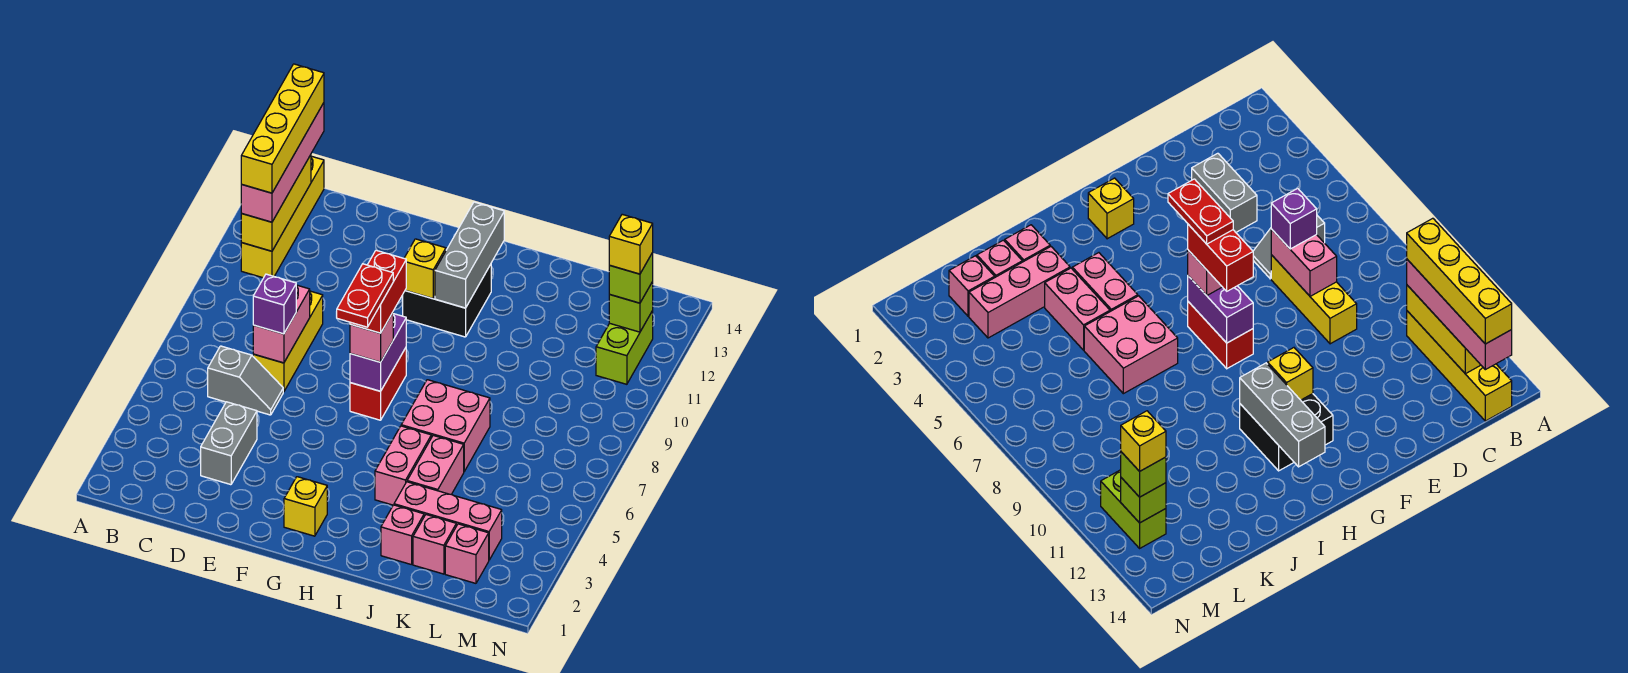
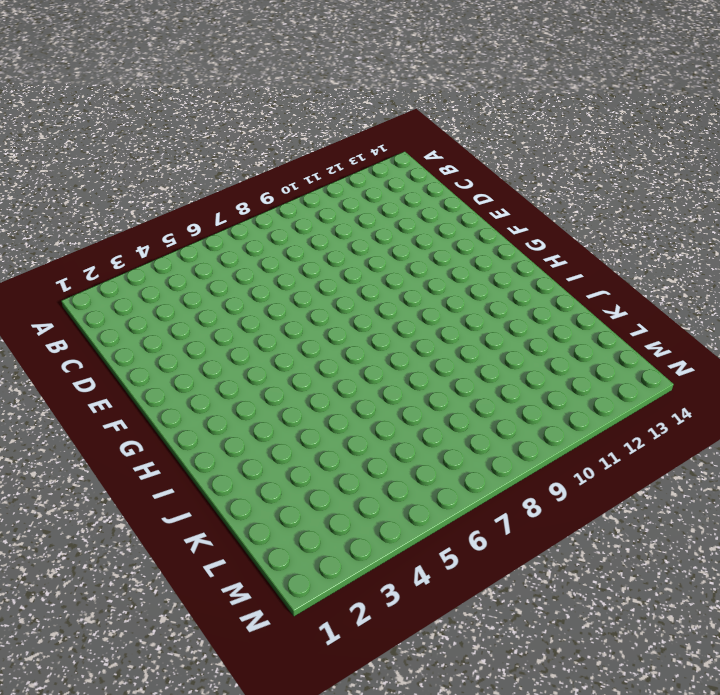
none -> yellow 1x4 brick [241,156,324,278]
none -> grey 1x2 slope [208,346,283,415]
none -> grey 1x2 brick [201,402,257,485]

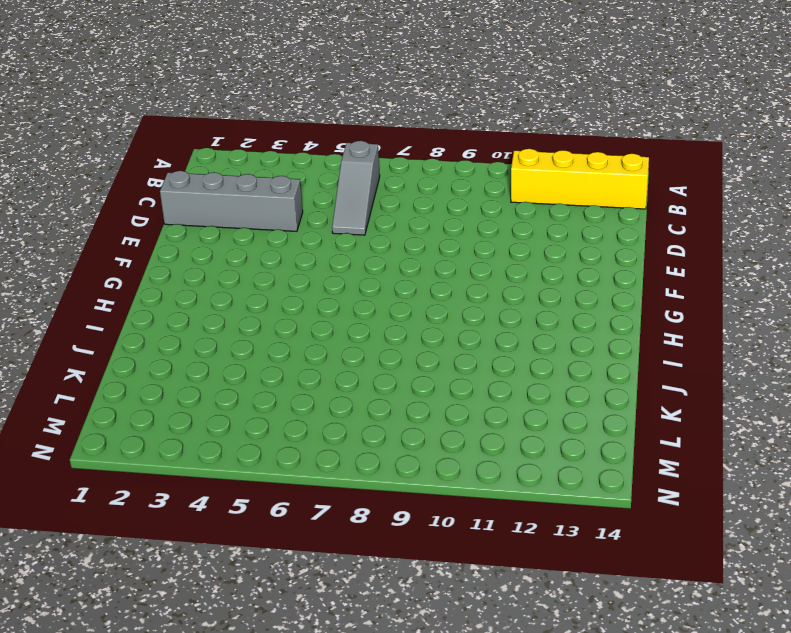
grey 1x3 slope [332,141,380,235] -> grey 1x2 slope [208,346,283,415]
grey 1x4 brick [160,171,303,231] -> grey 1x2 brick [201,402,257,485]
none -> yellow 1x3 brick [253,291,323,392]
none -> yellow 1x1 brick [284,477,327,536]
none -> red 1x2 brick [350,348,406,420]

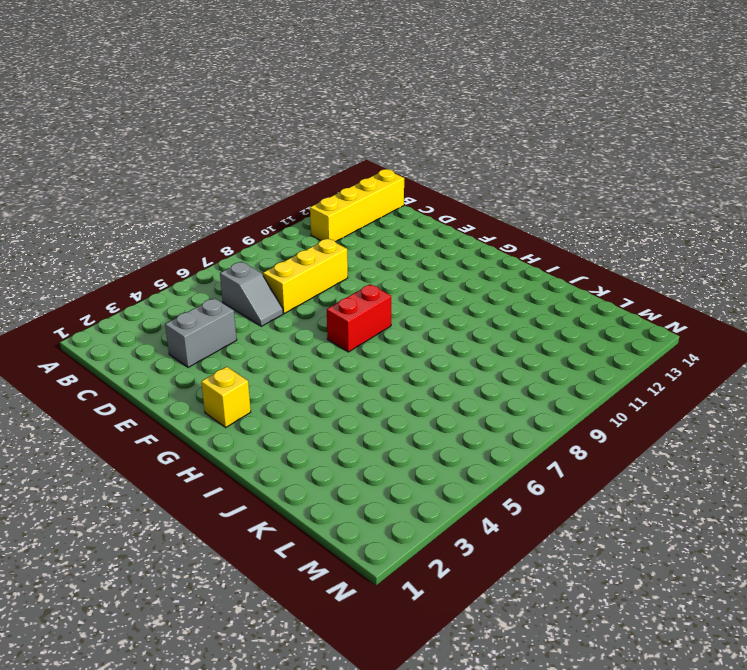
none -> black 2x2 brick [403,264,491,337]
none -> pink 1x2 brick [375,426,431,505]
none -> pink 2x2 brick [401,380,490,471]

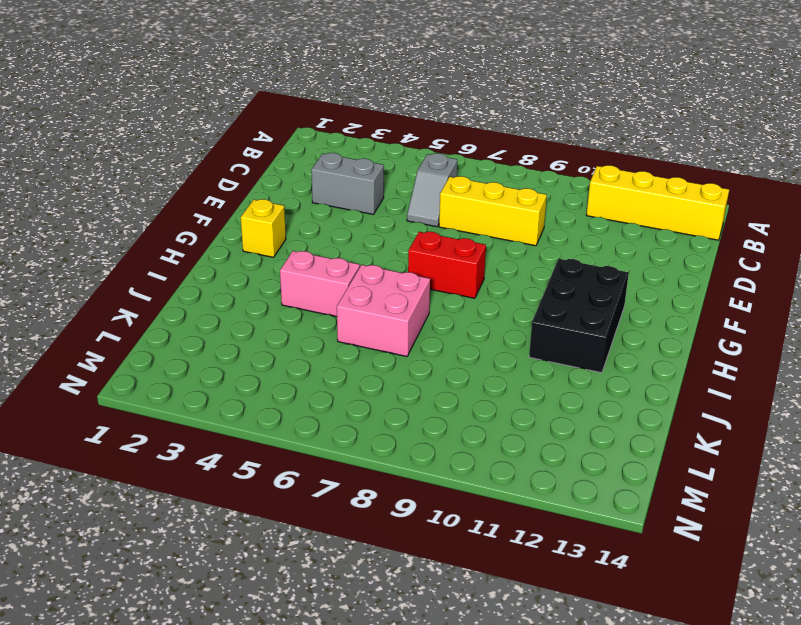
black 2x3 brick [529,259,629,373] -> black 2x2 brick [403,264,491,337]
none -> pink 1x1 brick [381,505,424,565]
none -> pink 1x3 brick [394,482,502,560]
none -> pink 1x2 brick [407,435,464,494]

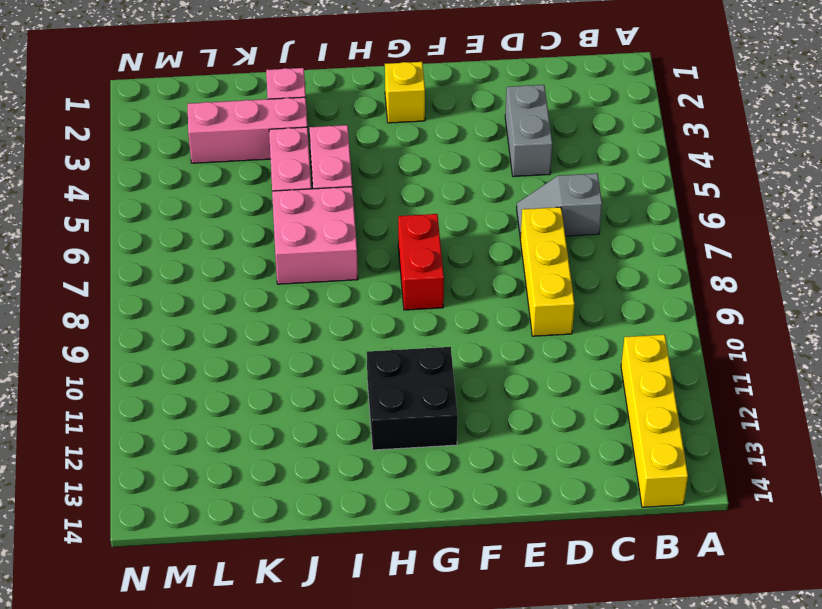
none -> pink 1x1 brick [413,515,456,574]
none -> pink 1x1 brick [445,524,489,583]
none -> lime 1x2 brick [596,311,653,384]

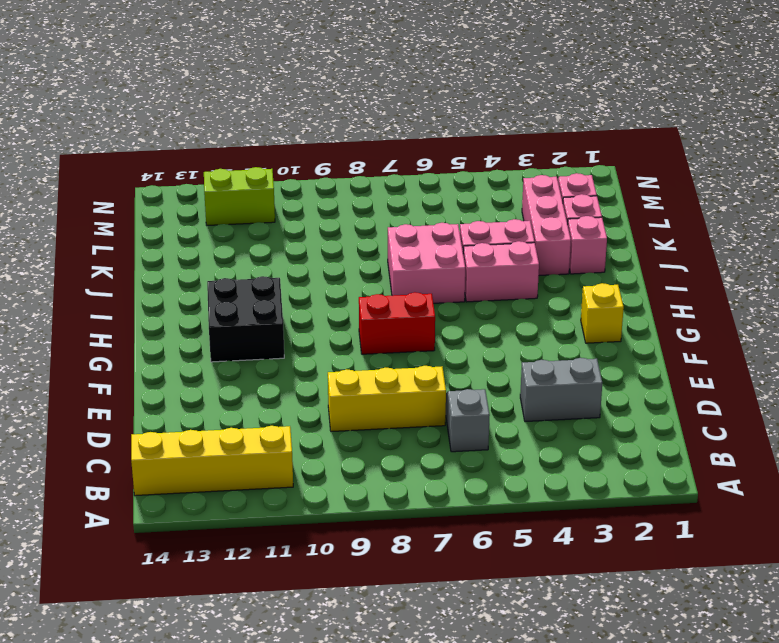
none -> yellow 1x3 brick [241,155,311,251]
none -> pink 1x2 brick [253,285,310,363]
none -> purple 1x2 brick [350,314,406,391]

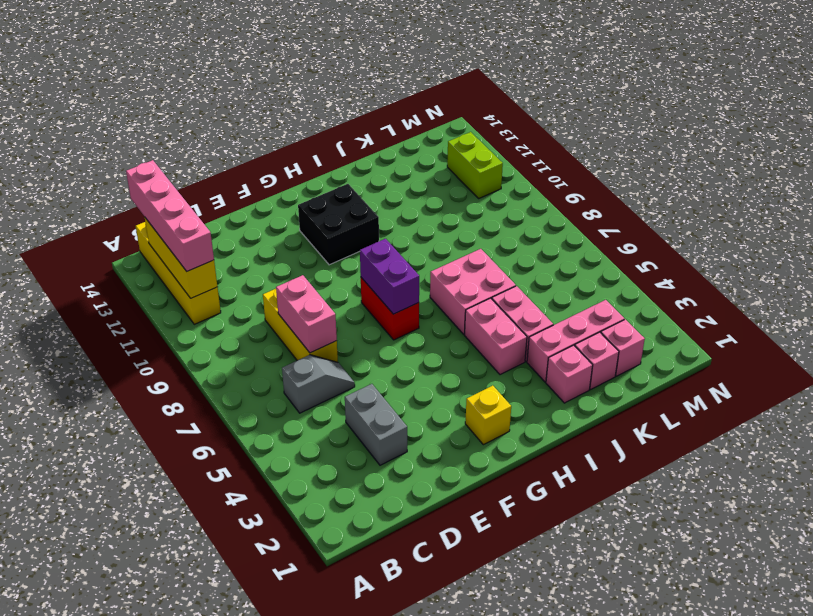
none -> yellow 1x1 brick [404,239,446,299]
none -> grey 1x3 brick [435,202,504,308]
none -> lime 1x1 brick [609,282,653,332]

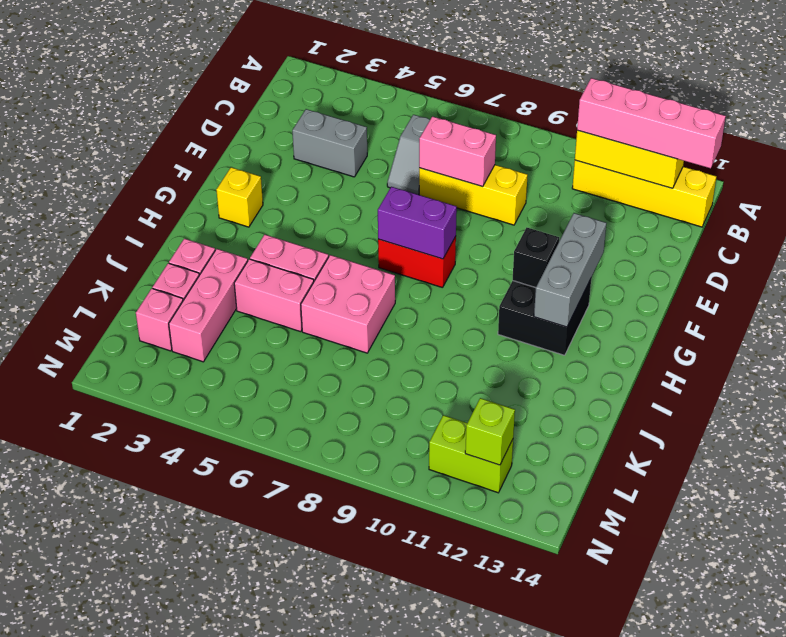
grey 1x3 brick [534,213,606,327] -> grey 1x3 brick turned to [435,202,504,308]
black 1x1 brick [513,228,559,288] -> yellow 1x1 brick [404,239,446,299]
none -> purple 1x1 brick [253,274,296,334]
none -> pink 1x1 brick [350,312,393,362]
none -> lime 1x1 brick [609,253,653,303]

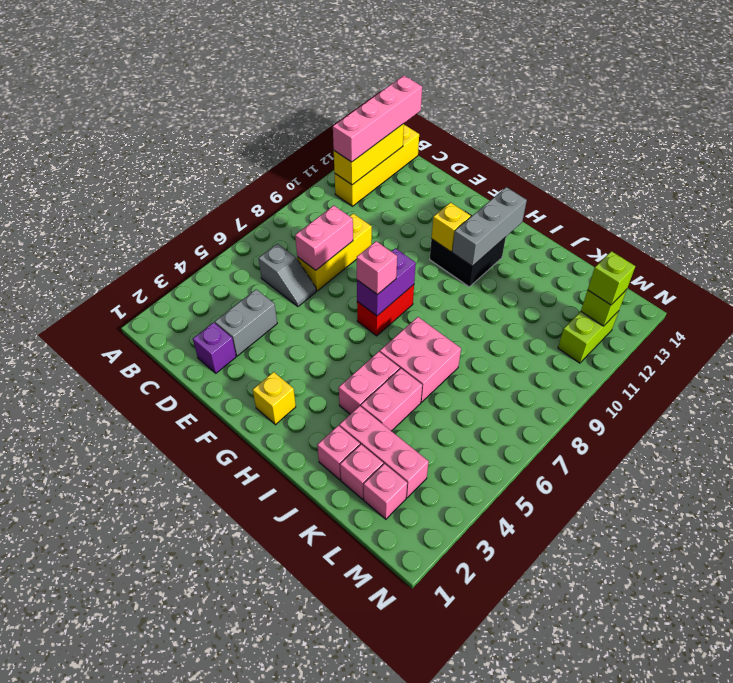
purple 1x1 brick [193,322,236,373] -> purple 1x1 brick moved to [253,274,296,334]
none -> yellow 1x4 brick [241,64,324,193]
none -> red 1x2 brick [350,250,406,333]
none -> yellow 1x1 brick [609,214,653,274]

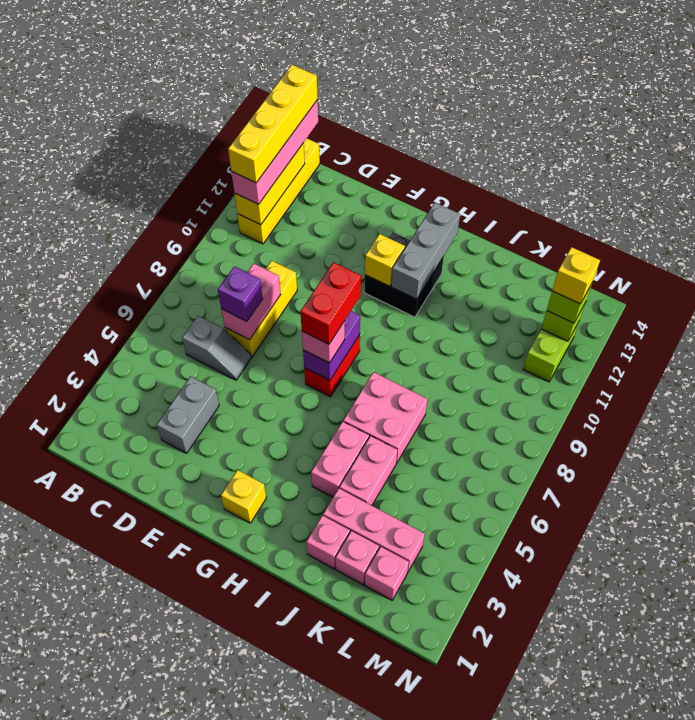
none -> red 1x2 plate [337,264,393,327]

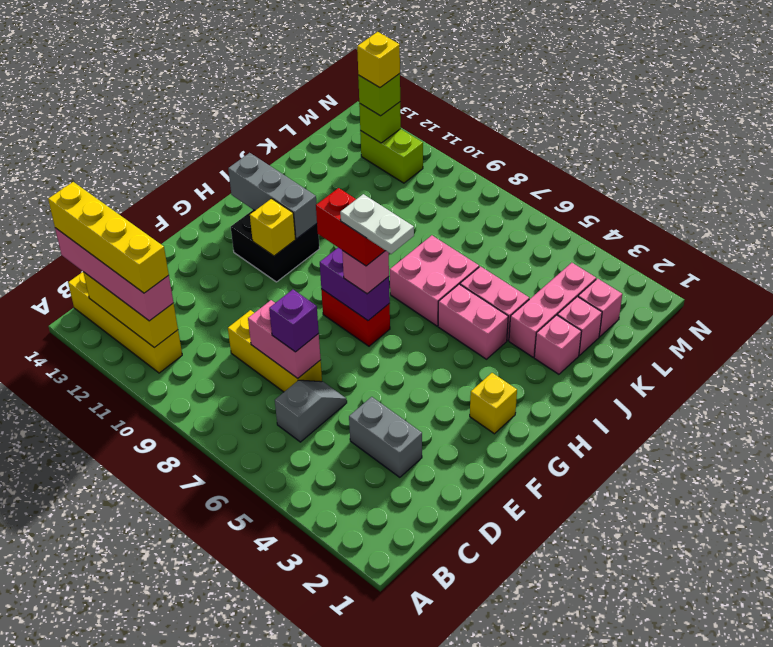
white 1x2 plate [340,194,414,254] -> red 1x2 plate [337,264,393,327]

